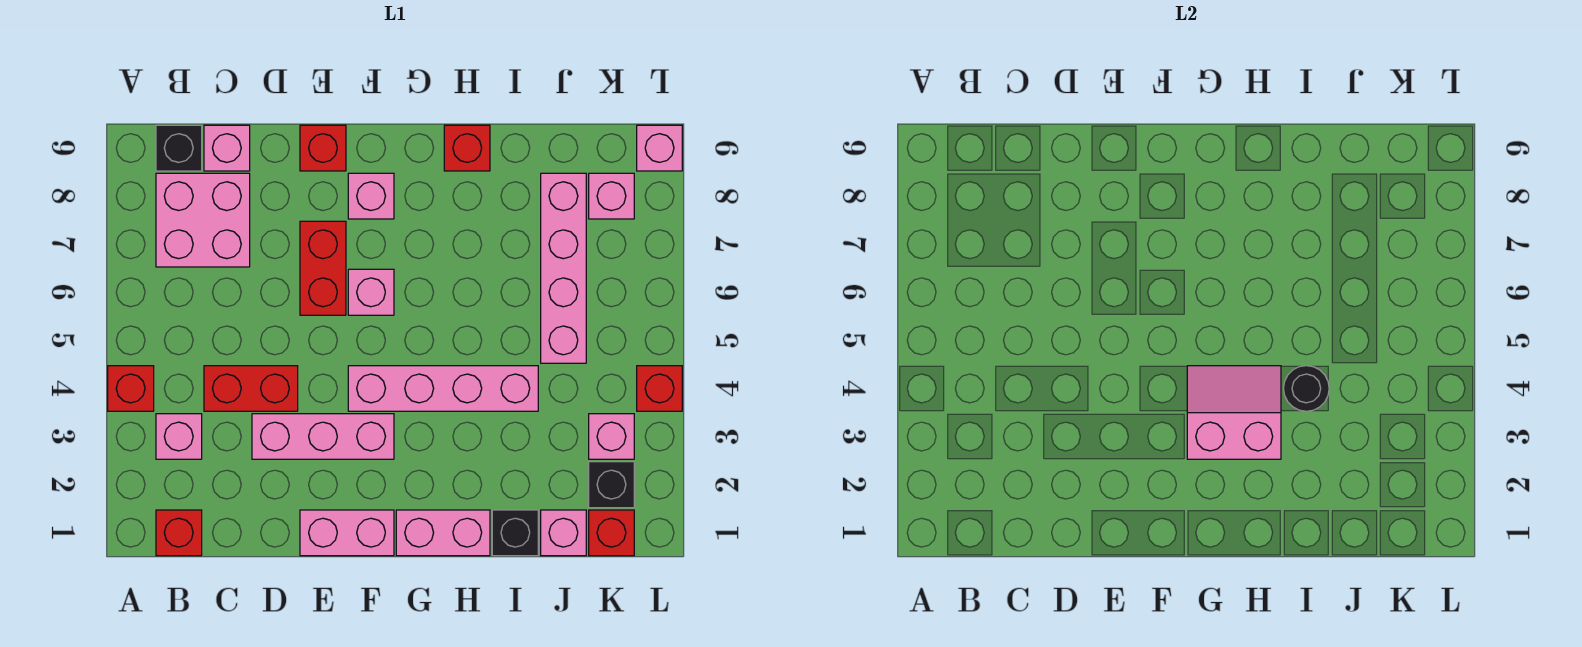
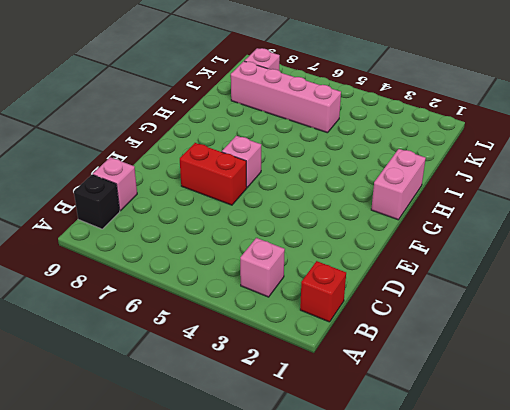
none -> red 1x1 brick [108,366,154,411]
none -> pink 2x2 brick [156,173,250,267]
none -> red 1x2 brick [204,366,298,411]

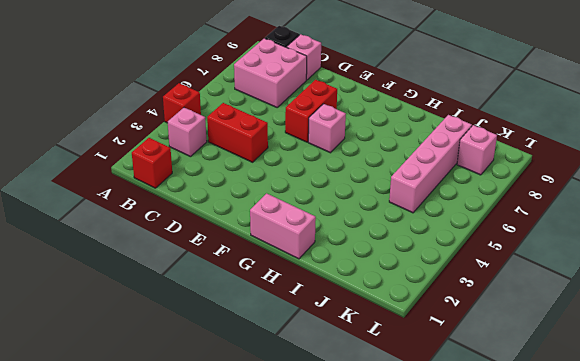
none -> pink 1x3 brick [252,414,394,459]
none -> pink 1x2 brick [300,510,394,556]
none -> red 1x1 brick [300,125,346,171]

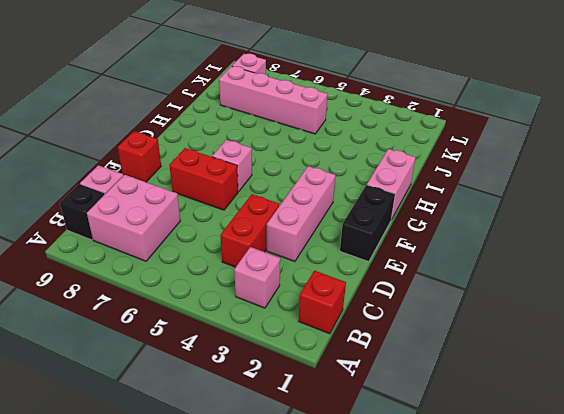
black 1x2 brick [340,185,395,262] -> pink 1x2 brick [300,510,394,556]
none -> red 1x1 brick [108,366,154,411]
none -> pink 1x4 brick [348,366,538,411]
none -> pink 1x1 brick [348,173,394,219]

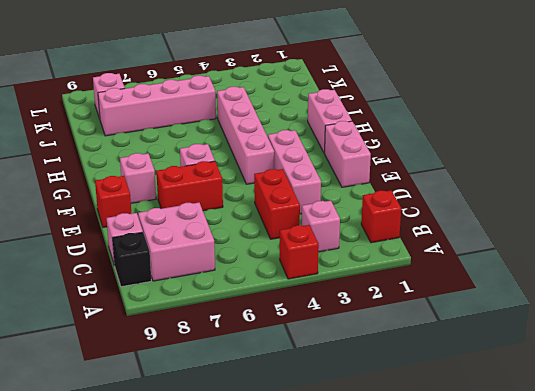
none -> red 1x1 brick [444,125,490,171]
none -> black 1x1 brick [492,510,538,556]
none -> pink 1x1 brick [541,510,586,556]

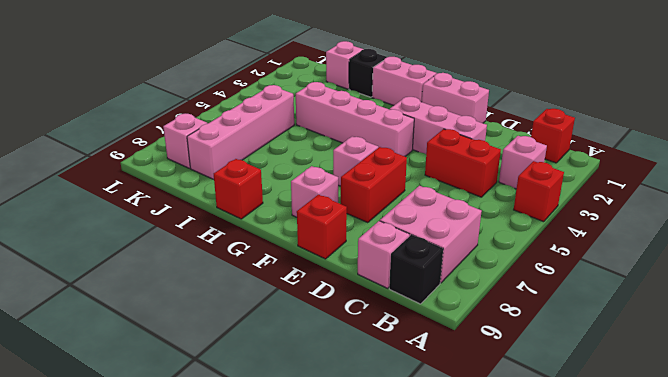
none -> red 1x1 brick [589,510,634,556]
none -> black 1x1 brick [589,462,634,508]
none -> pink 1x1 brick [589,414,634,459]

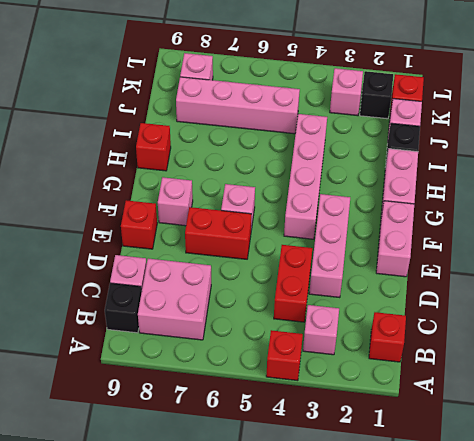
none -> red 1x1 brick [637,366,682,411]
none -> pink 1x1 brick [637,125,682,171]
none -> pink 2x2 slope [1187,366,1281,459]

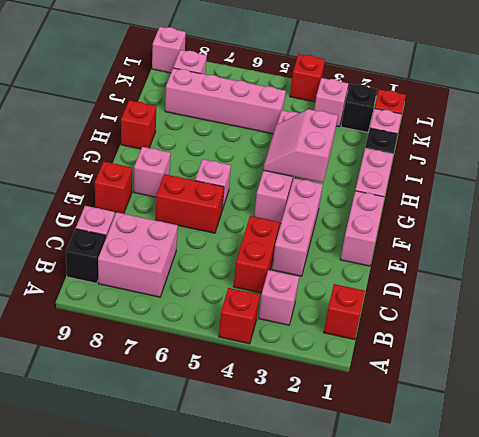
none -> black 1x1 round brick [1284,366,1329,411]

